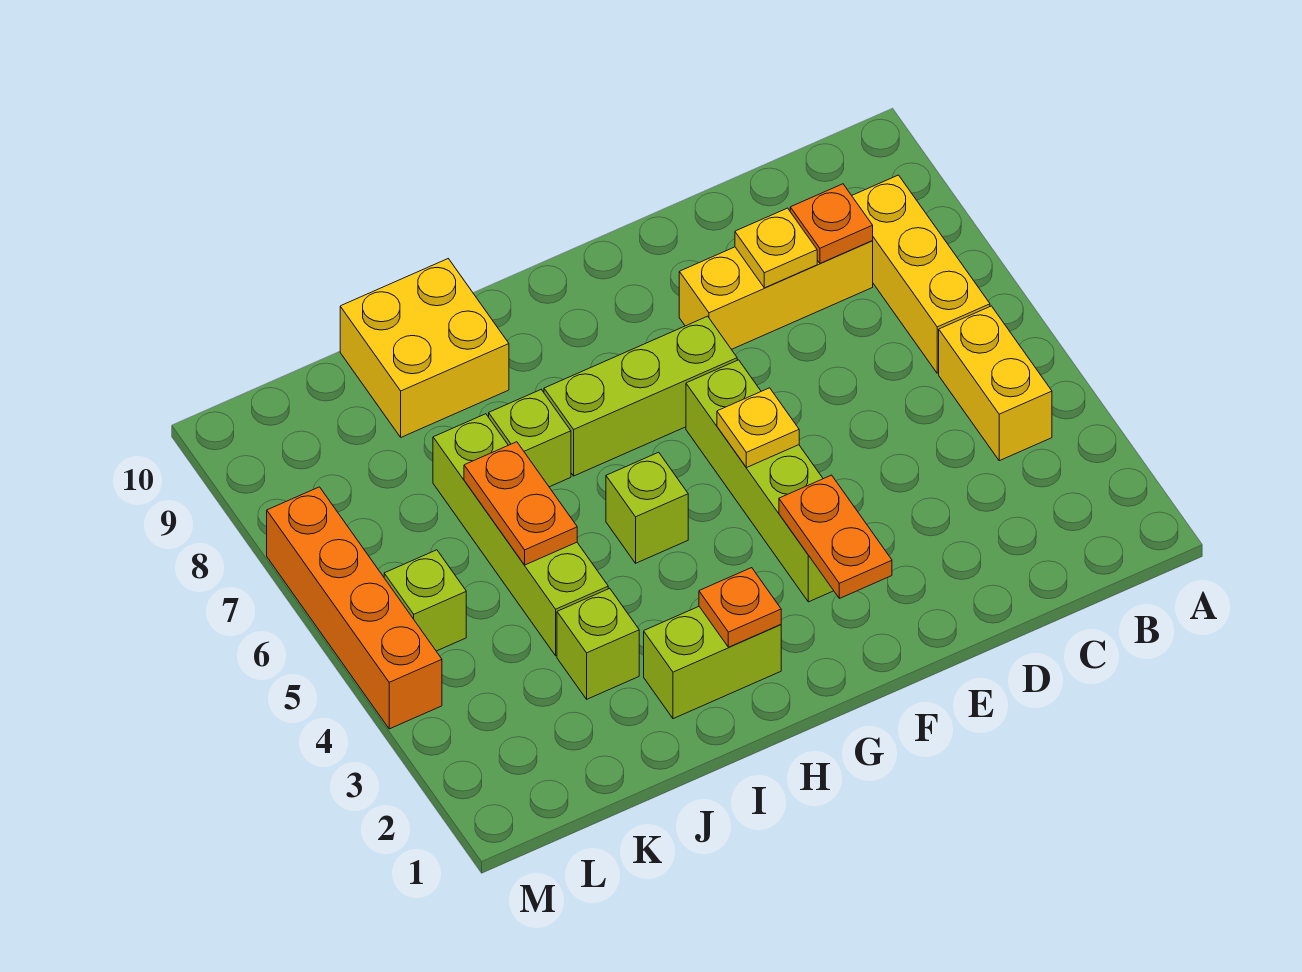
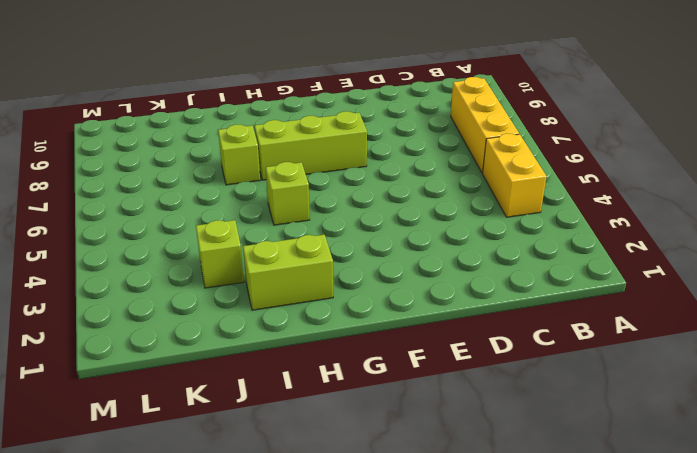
none -> yellow 1x3 brick [679,241,873,349]
none -> lime 1x4 brick [686,360,834,602]
none -> yellow 2x2 brick [340,259,509,437]

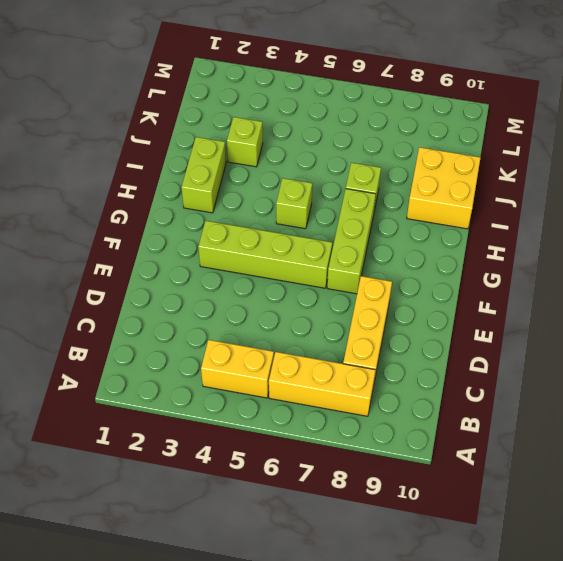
none -> lime 1x4 brick [433,414,608,656]
none -> lime 1x1 brick [384,550,466,651]
none -> orange 1x4 brick [267,487,442,729]

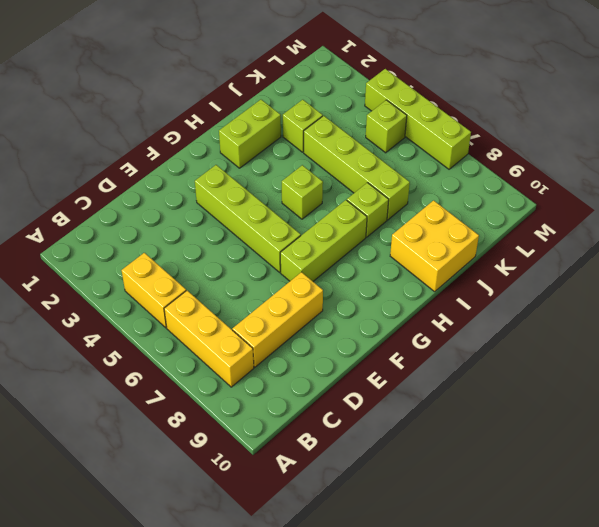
lime 1x4 brick [365,69,471,169] -> orange 1x4 brick [267,487,442,729]
none -> orange 1x1 plate [790,184,873,263]
none -> yellow 1x1 plate [735,208,817,288]
none -> orange 1x2 plate [779,475,892,598]

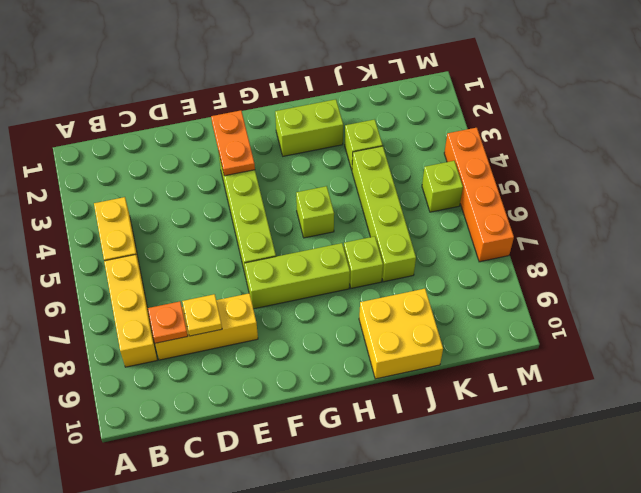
none -> yellow 1x1 plate [717,388,799,468]
none -> orange 1x1 plate [699,568,781,647]
none -> orange 1x2 plate [464,442,577,565]

